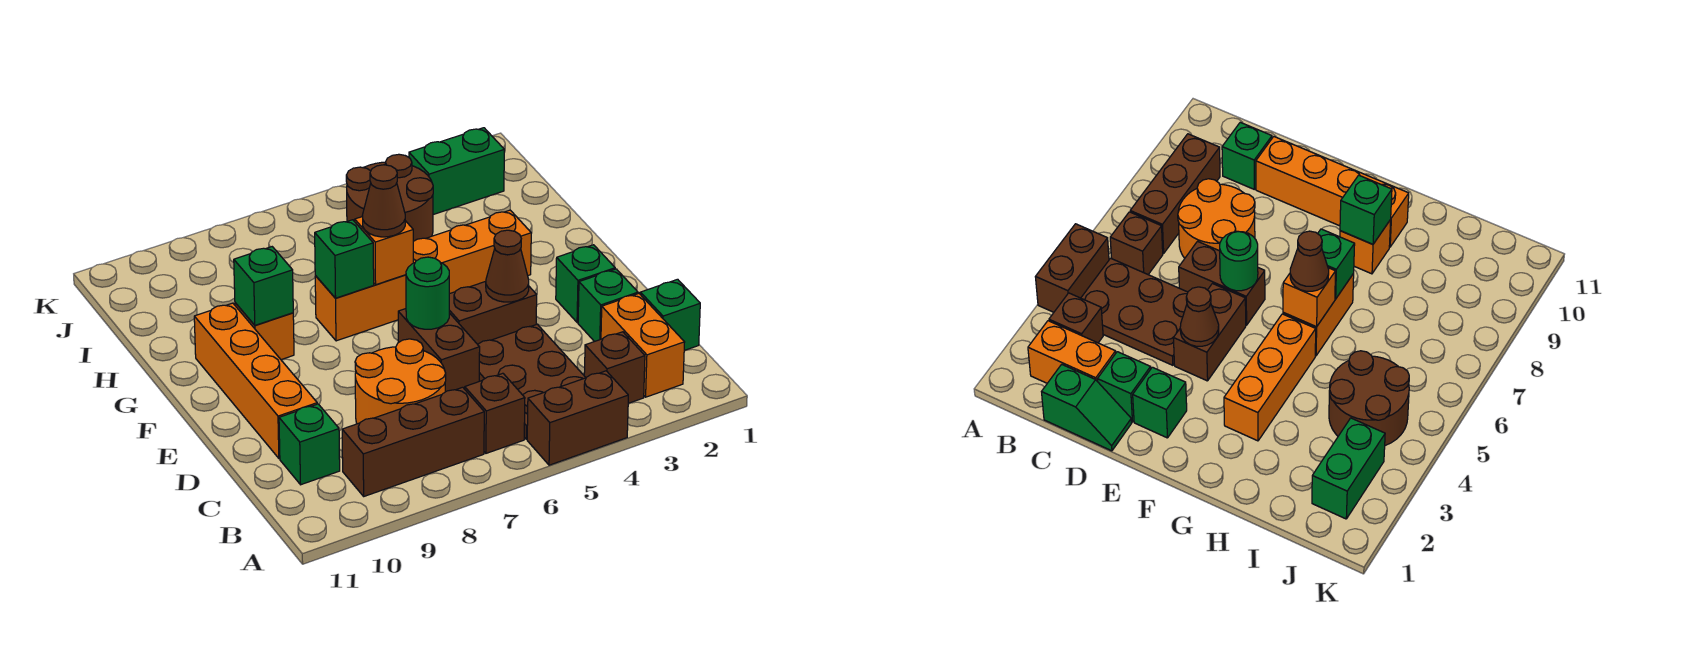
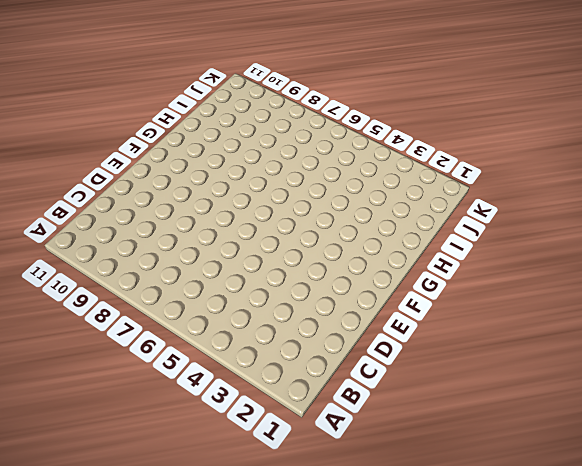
none -> brown 1x2 brick [527,371,628,465]
none -> orange 1x2 brick [601,294,685,397]
none -> brown 1x1 brick [584,332,645,403]

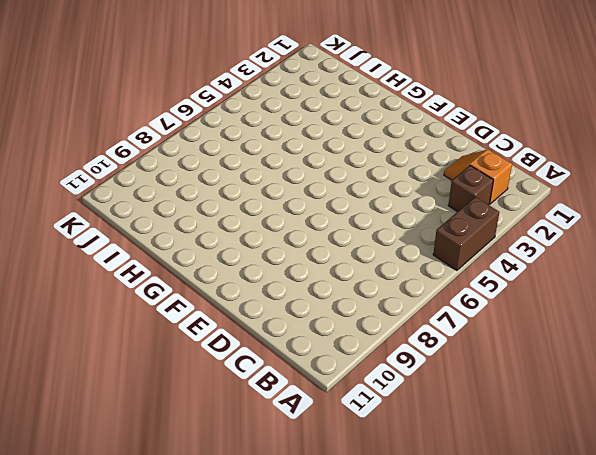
orange 1x2 slope [444,149,512,204] -> orange 1x2 brick [601,294,685,397]
none -> brown 2x3 plate [478,324,586,439]
none -> brown 1x1 brick [465,373,525,453]
none -> brown 1x3 brick [342,387,484,496]

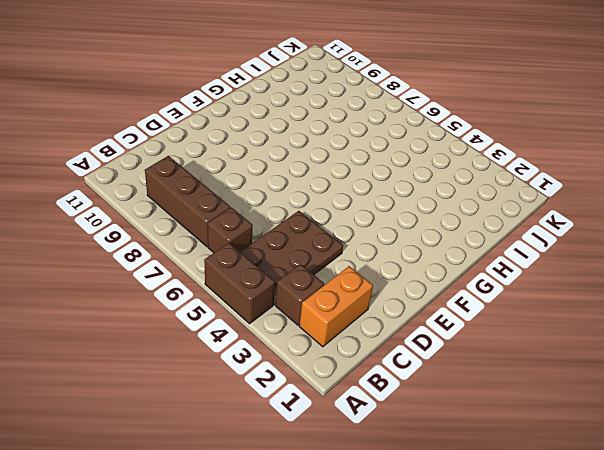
none -> green 1x2 slope [638,279,700,350]
none -> orange 2x2 round brick [355,339,446,424]
none -> green 1x1 brick [279,404,340,485]

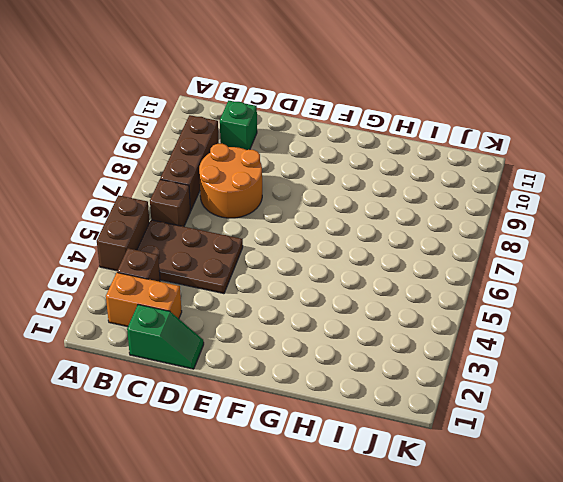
none -> green 1x1 brick [578,269,638,342]
none -> brown 1x2 brick [398,309,480,392]
none -> orange 1x4 brick [194,303,317,459]

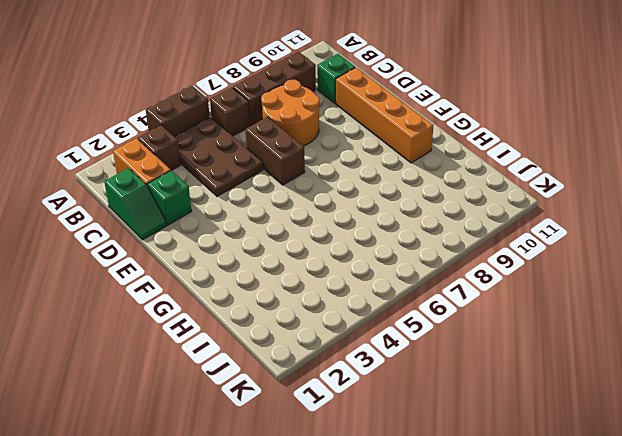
none -> green 1x1 brick [556,245,615,322]
none -> brown 1x2 brick [449,281,537,344]
none -> orange 1x3 brick [413,210,531,294]

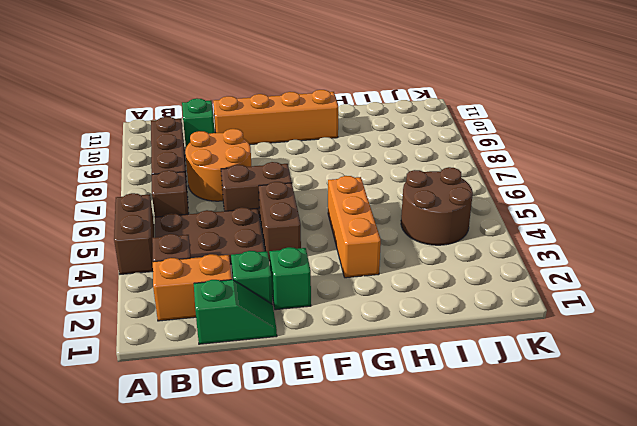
none -> orange 1x2 brick [315,275,406,341]
none -> orange 1x1 brick [235,303,294,360]
none -> green 1x2 brick [409,128,504,215]

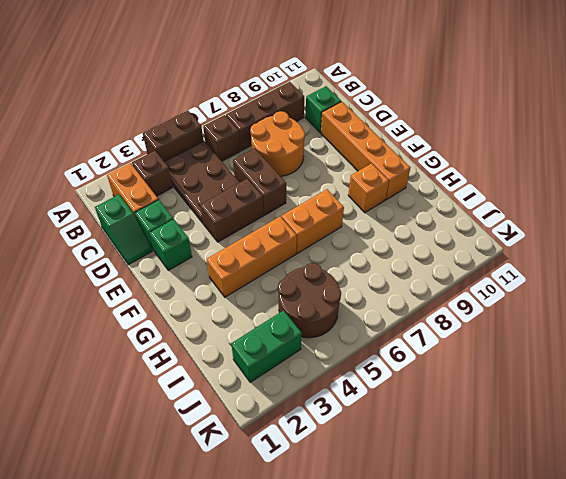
none -> brown 1x1 cone [486,230,529,302]
none -> green 1x1 round brick [406,257,449,329]
none -> orange 1x1 brick [355,217,413,285]

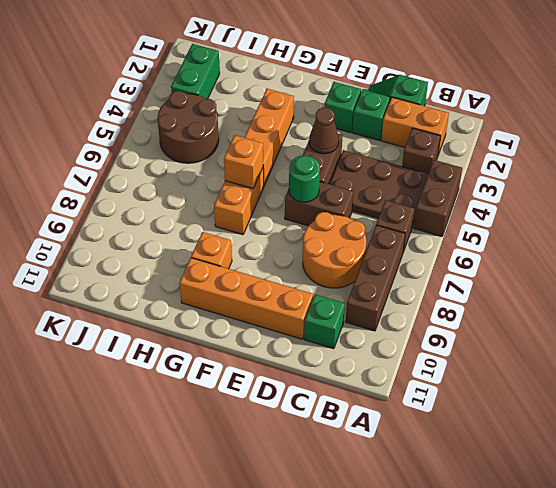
none -> green 1x1 brick [315,220,374,298]
none -> green 1x1 brick [234,247,293,325]
none -> brown 1x1 cone [362,165,405,237]

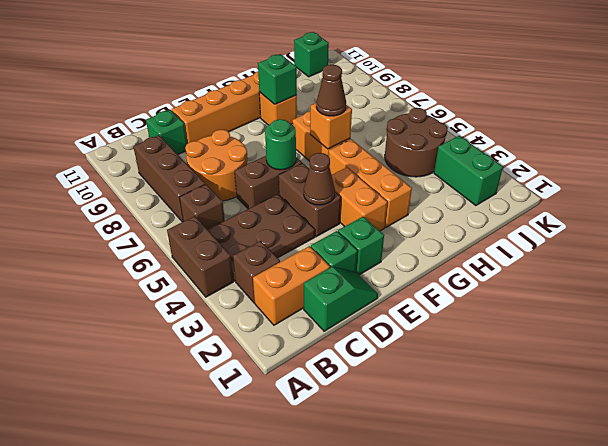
orange 1x2 brick [332,167,387,231] -> none
green 1x1 brick [294,32,329,77] -> green 1x1 brick moved to [315,220,374,298]

